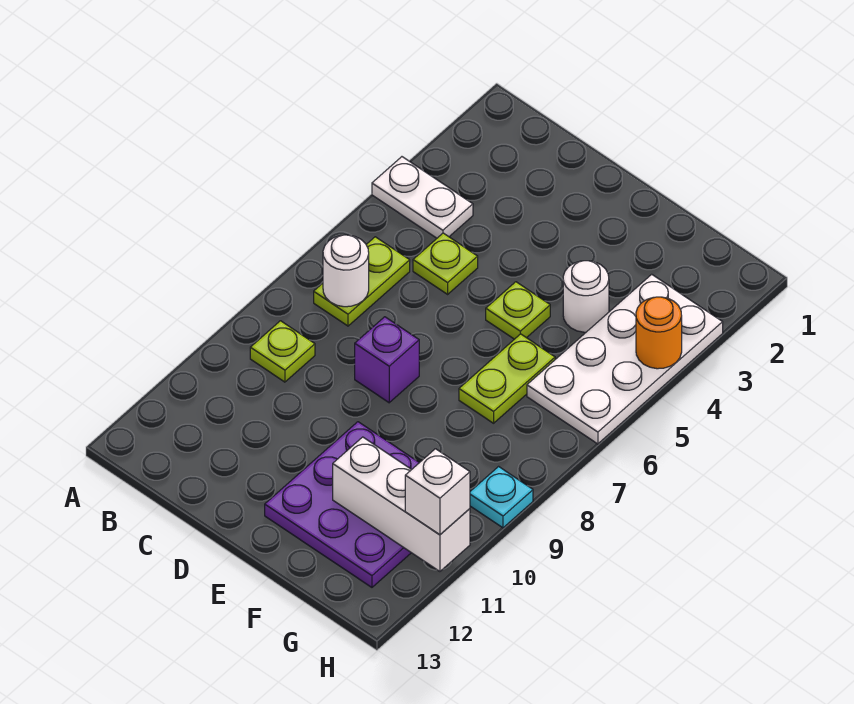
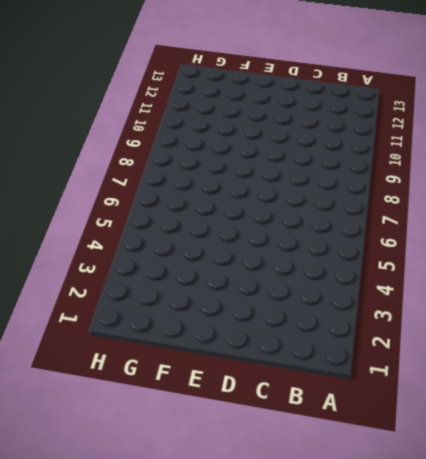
none -> white 1x2 plate [372,157,473,238]
none -> lime 1x2 plate [314,237,410,326]
none -> lime 1x1 plate [250,321,315,382]

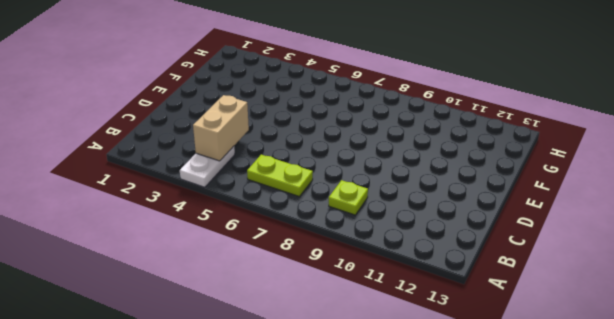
tan 1x2 brick [193,95,249,161] -> none
none -> lime 1x1 plate [413,233,478,294]
none -> purple 1x1 brick [355,317,419,403]
none -> lime 1x1 plate [486,282,550,339]

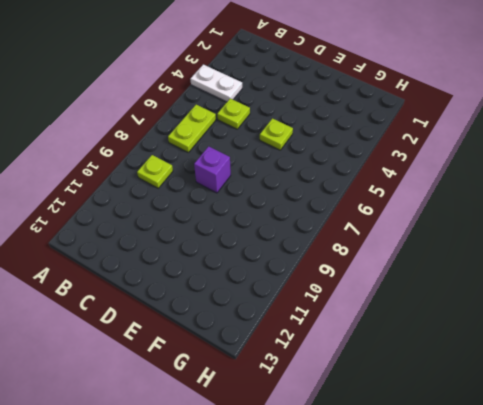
none -> purple 3x3 plate [265,422,419,587]
none -> white 1x1 round brick [563,261,609,332]
none -> lime 1x2 plate [459,334,555,423]

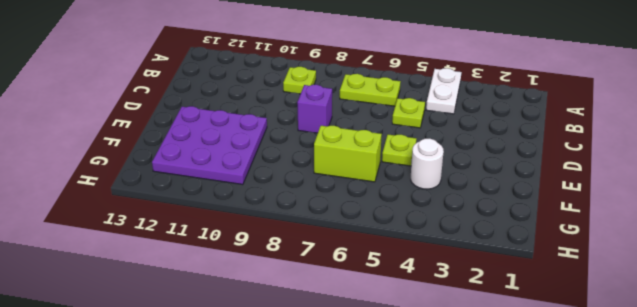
lime 1x2 brick [314,126,382,182] -> lime 1x2 plate [459,334,555,423]
none -> white 2x4 plate [527,274,723,444]
none -> cyan 1x1 plate [470,467,533,528]
none -> white 1x1 round brick [323,235,369,307]

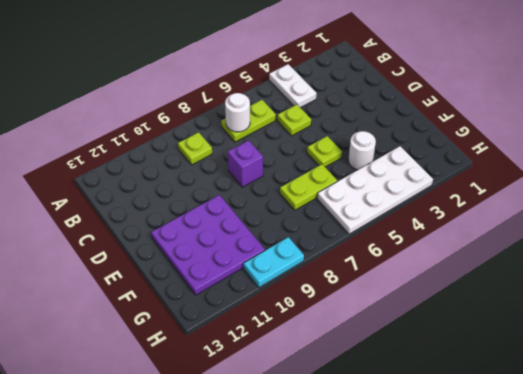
cyan 1x2 plate [244,237,304,287] -> cyan 1x1 plate [470,467,533,528]
none -> white 1x3 brick [333,437,470,571]
none -> orange 1x1 round brick [636,297,682,369]
none -> white 1x1 brick [405,449,470,535]

